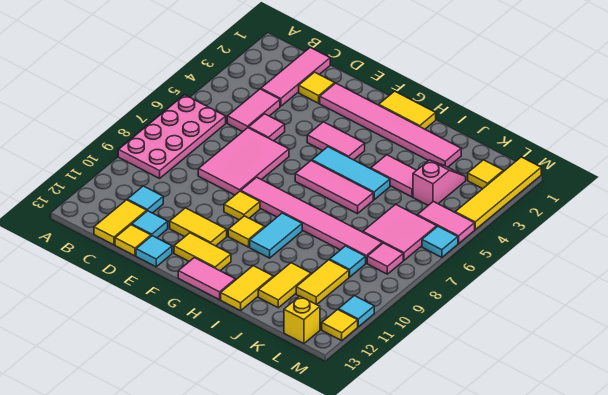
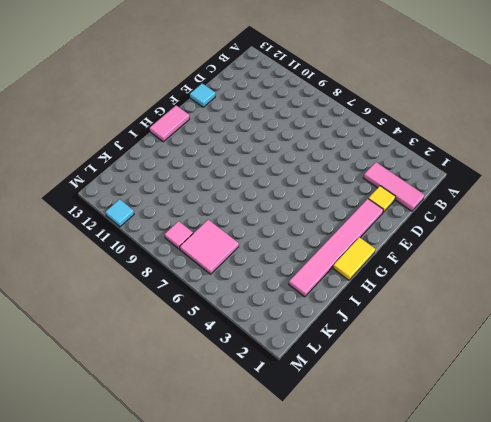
none -> pink 2x4 plate [118,95,226,178]
none -> pink 1x2 tile [227,89,280,132]
none -> cyan 1x1 tile [127,186,163,213]
none -> yellow 1x2 tile [94,200,147,245]

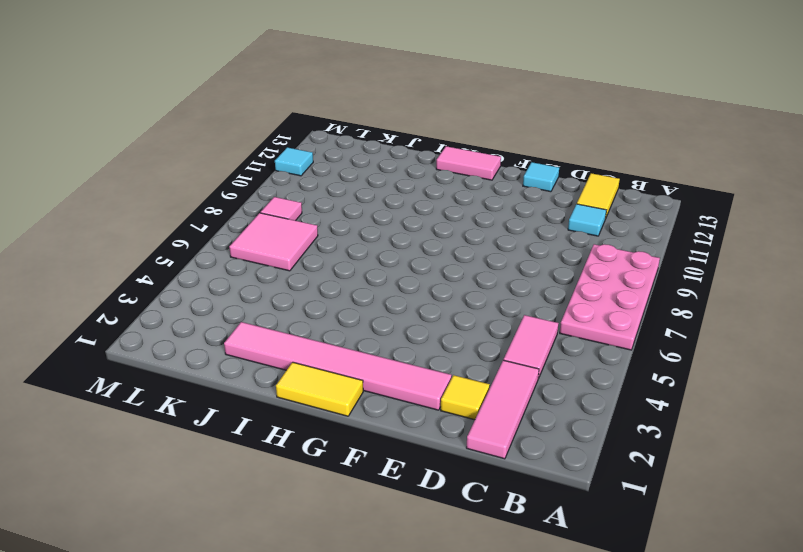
none -> pink 1x1 tile [249,114,285,141]
none -> pink 2x3 tile [198,128,289,195]
none -> cyan 1x1 tile [132,211,168,238]
none -> yellow 1x1 tile [115,225,151,256]

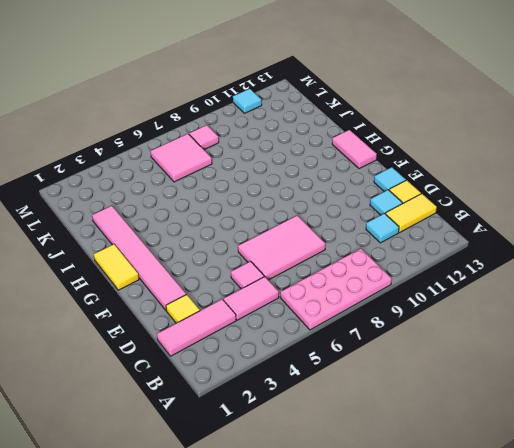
none -> yellow 1x2 tile [170,208,227,246]
none -> pink 1x2 tile [307,122,365,160]
none -> pink 1x6 tile [241,177,382,263]
none -> yellow 1x1 tile [224,191,260,220]

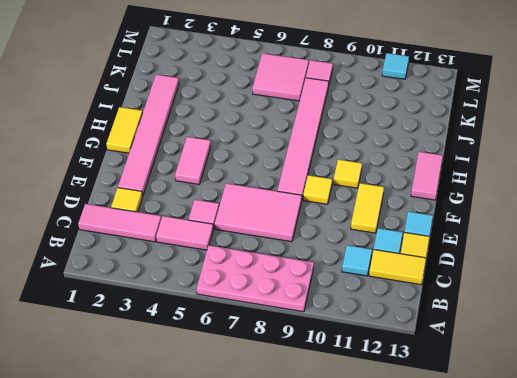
none -> yellow 1x2 tile [174,233,231,271]
none -> cyan 1x3 tile [312,147,390,200]
none -> pink 1x3 tile [295,160,373,214]
none -> cyan 1x2 tile [250,213,302,258]

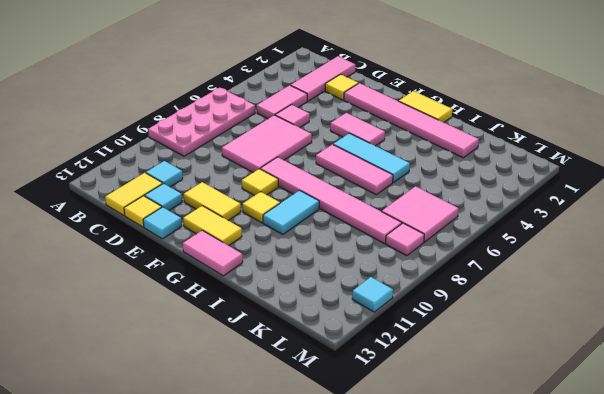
none -> pink 1x2 tile [370,155,417,197]
none -> yellow 1x2 tile [221,266,273,311]
none -> yellow 1x2 tile [258,263,311,308]
none -> pink 1x2 slope [413,160,466,205]

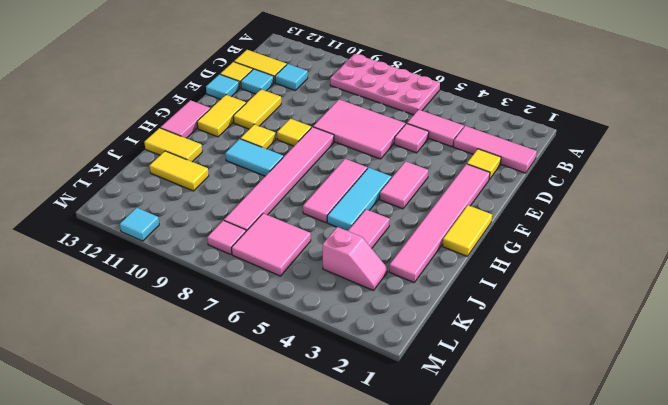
none -> cyan 1x1 tile [330,246,366,277]
none -> yellow 1x2 tile [296,260,349,305]
none -> yellow 1x1 tile [468,160,503,189]
none -> pink 1x2 tile [417,201,475,244]

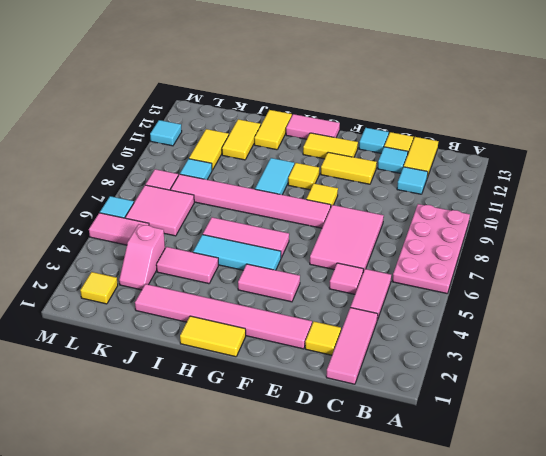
none -> yellow 1x1 brick [284,296,320,343]
none -> yellow 1x4 tile [455,157,541,230]
none -> yellow 1x1 tile [322,309,358,341]

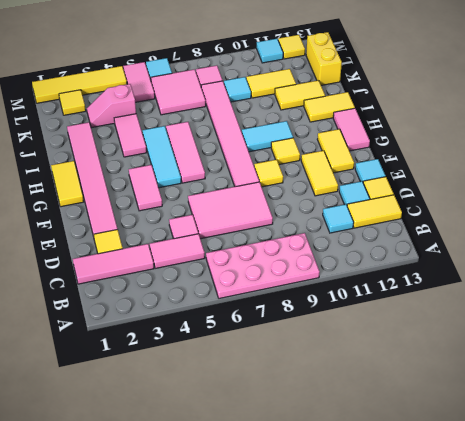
yellow 1x2 brick [306,32,342,85] -> yellow 1x1 brick [284,296,320,343]

